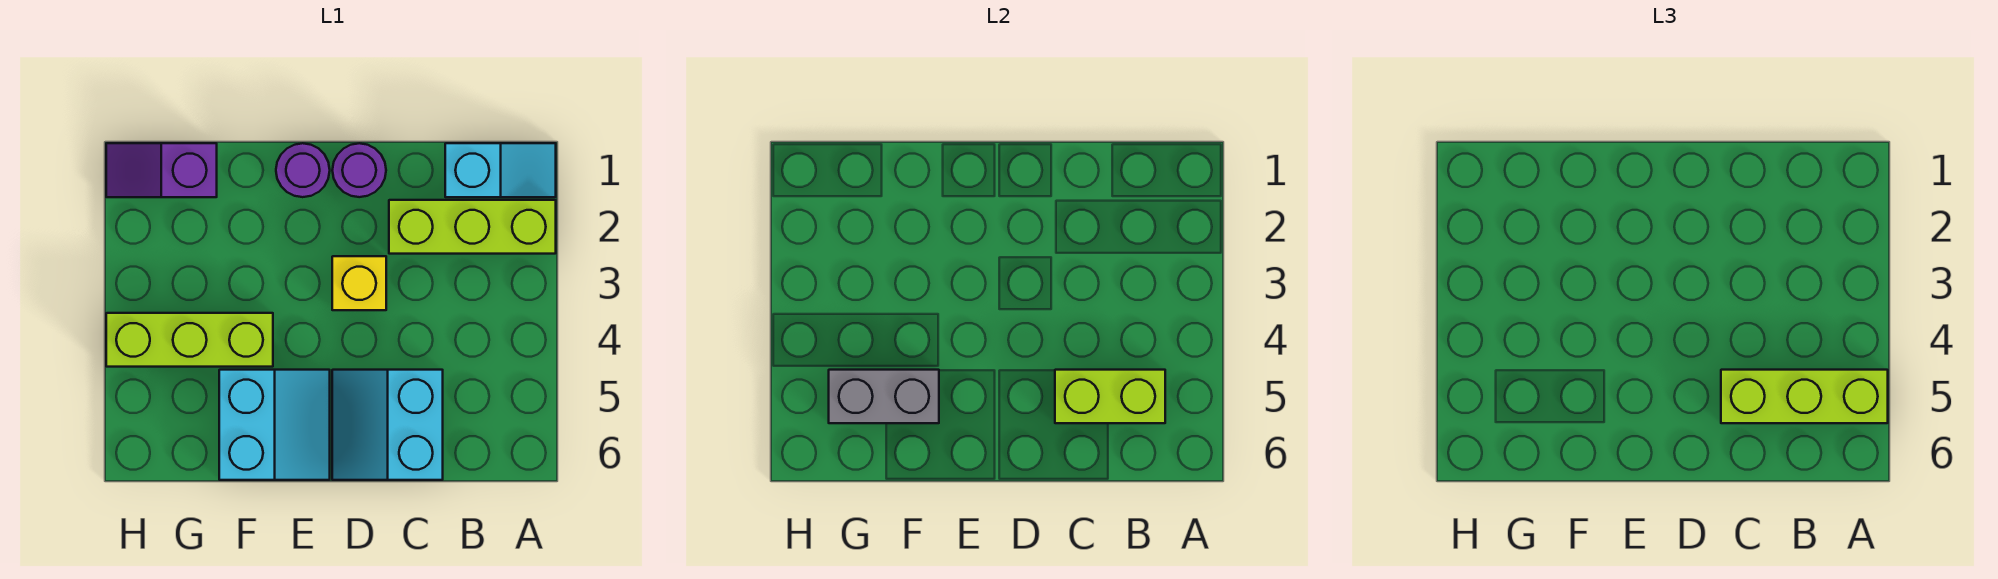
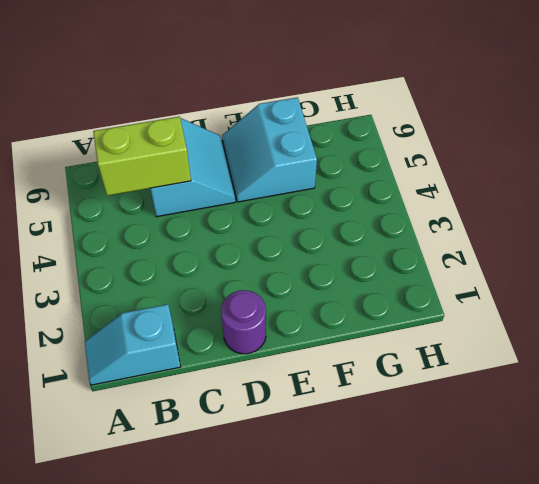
none -> lime 1x3 brick [389,200,556,254]
none -> yellow 1x1 brick [332,256,386,310]
none -> purple 1x1 round brick [276,143,330,197]

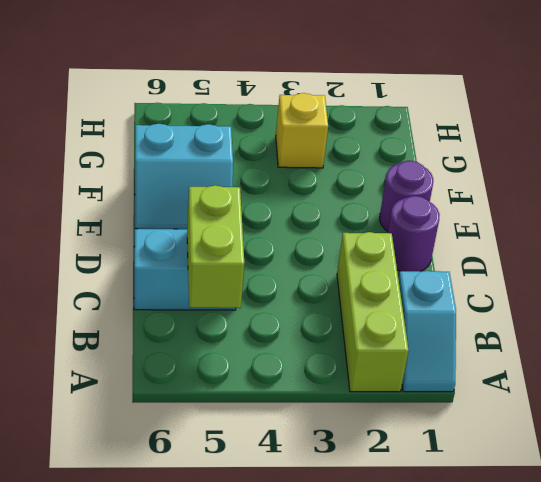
yellow 1x1 brick [276,93,328,168] -> yellow 1x1 brick moved to [332,256,386,310]
none -> lime 1x3 brick [106,313,273,367]
none -> purple 1x2 slope [106,143,217,197]
none -> grey 1x2 brick [829,370,939,423]

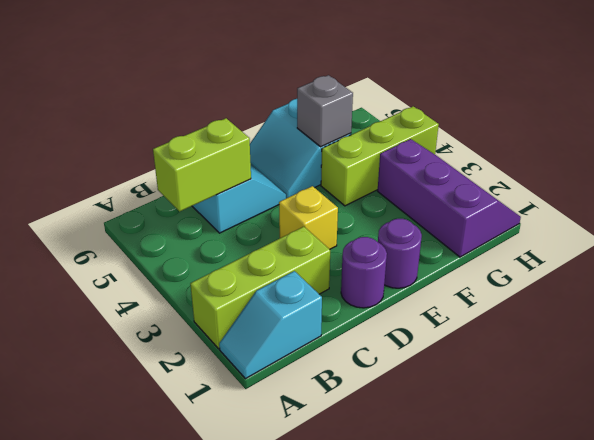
grey 1x1 brick [297,75,353,147] -> grey 1x2 brick [829,370,939,423]
purple 2x3 slope [378,139,521,257] -> purple 1x2 slope [106,143,217,197]
none -> lime 1x3 brick [1721,370,1888,423]

